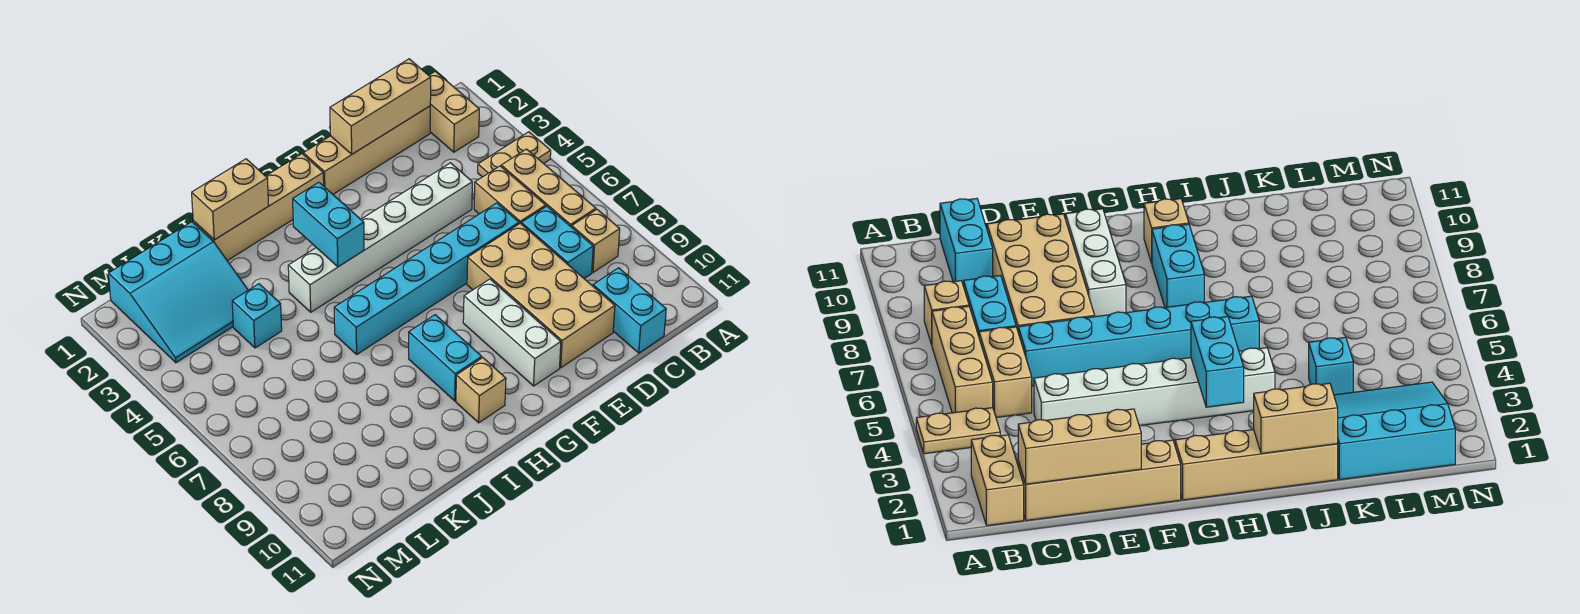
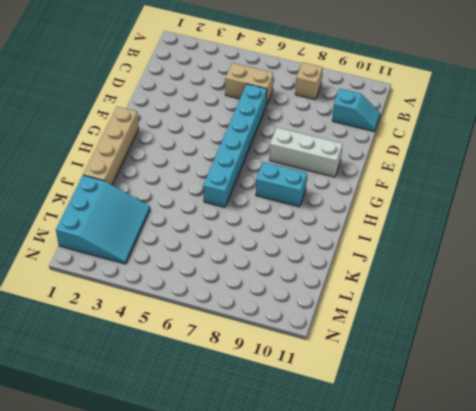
cyan 1x2 slope [332,89,380,132] -> cyan 1x2 brick [593,268,666,353]
none -> tan 1x2 plate [478,132,551,177]
none -> tan 1x2 brick [429,71,479,152]
none -> tan 1x3 brick [501,149,596,227]

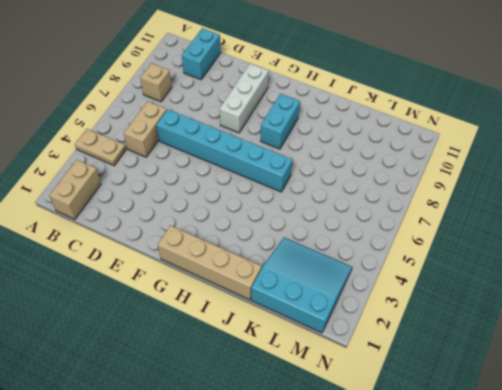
none -> tan 1x3 brick [501,149,596,227]
none -> tan 1x4 brick [303,106,430,194]
none -> cyan 1x2 brick [521,206,593,278]

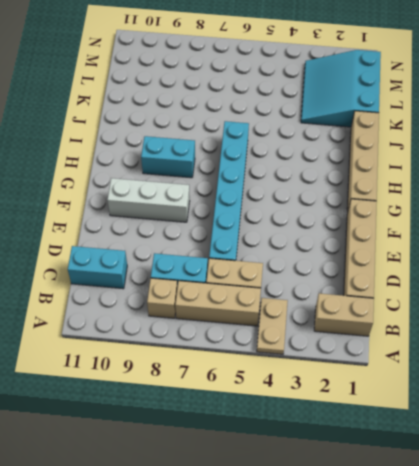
none -> white 1x6 brick [288,163,472,312]
none -> tan 2x4 brick [467,223,615,368]
none -> tan 1x1 brick [456,358,506,423]

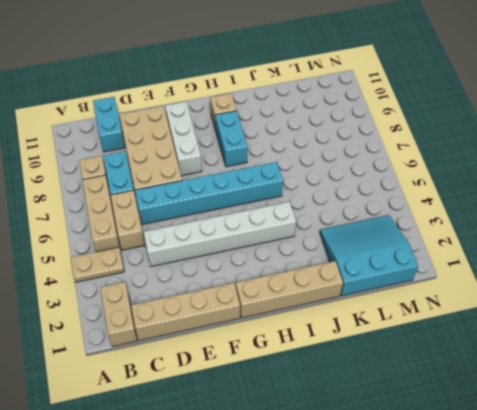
none -> cyan 1x1 brick [232,284,282,348]
none -> tan 1x3 brick [330,59,431,154]
none -> cyan 1x2 brick [293,182,364,267]

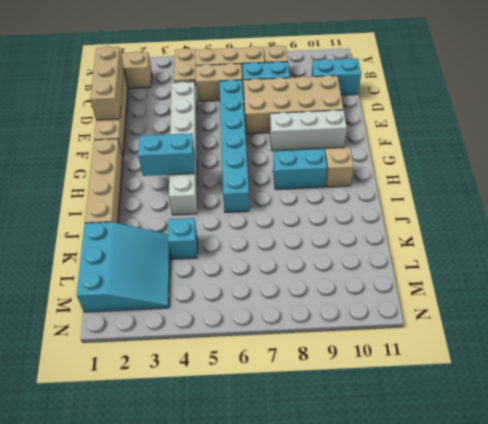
none -> tan 1x2 brick [192,159,269,240]

